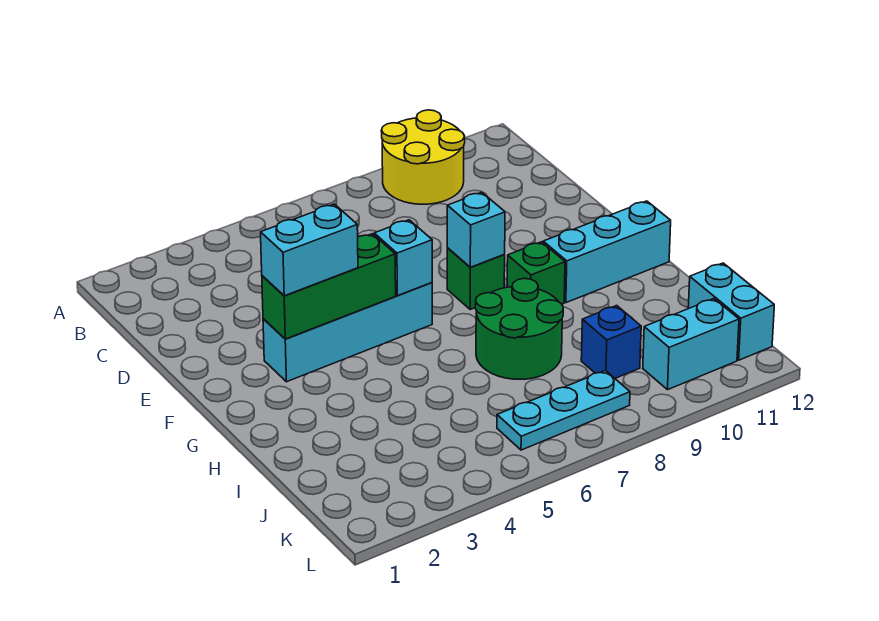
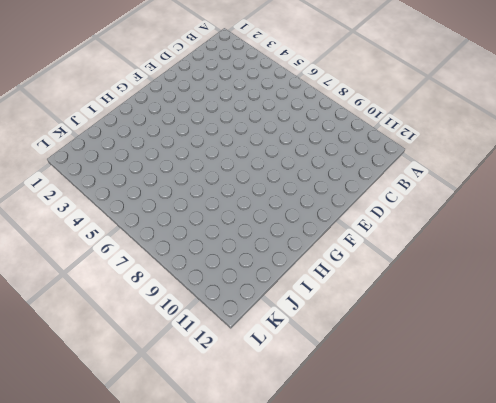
none -> yellow 2x2 round brick [381,110,465,204]
none -> cyan 1x4 brick [263,283,432,382]
none -> green 1x1 brick [447,248,505,309]

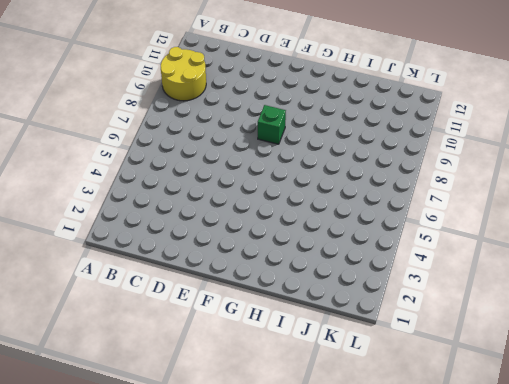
none -> cyan 1x4 brick [263,283,432,382]
none -> green 1x1 brick [507,242,565,304]
none -> cyan 1x3 brick [543,201,671,303]

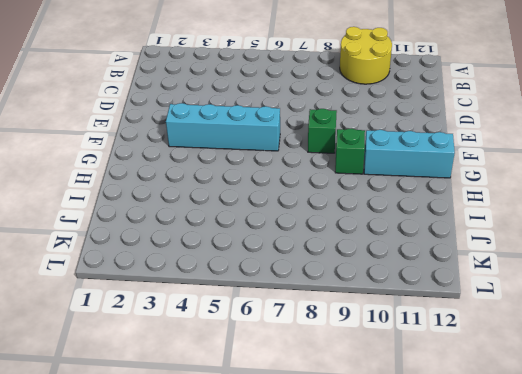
none -> green 2x2 round brick [475,278,563,379]
none -> blue 1x1 brick [581,306,641,378]
none -> cyan 1x2 brick [688,263,774,360]

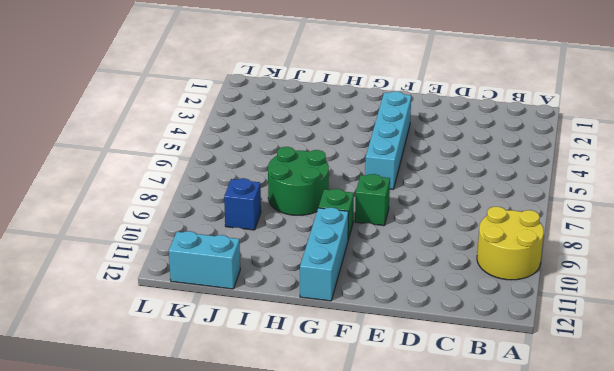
none -> cyan 1x3 plate [497,370,630,450]
none -> cyan 1x2 brick [643,299,739,390]
none -> green 1x3 brick [262,234,396,339]

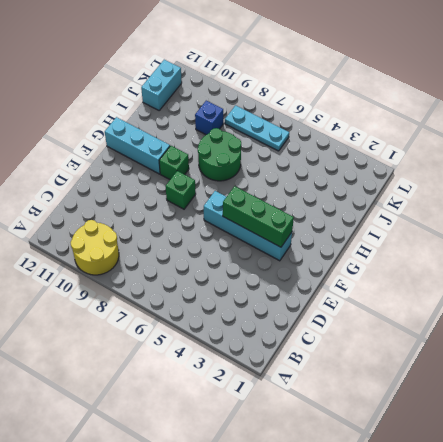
none -> cyan 1x2 brick [643,299,739,390]
none -> cyan 1x1 brick [374,220,432,296]
none -> cyan 1x1 brick [447,192,505,267]

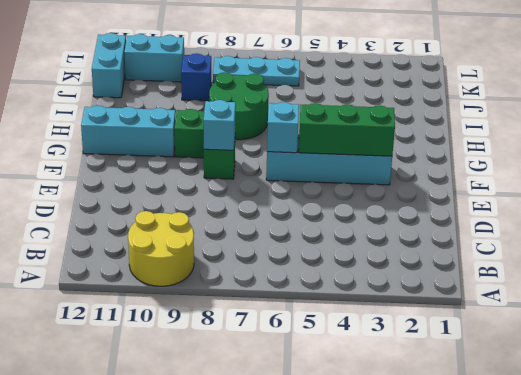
none -> cyan 1x2 brick [261,204,358,296]

